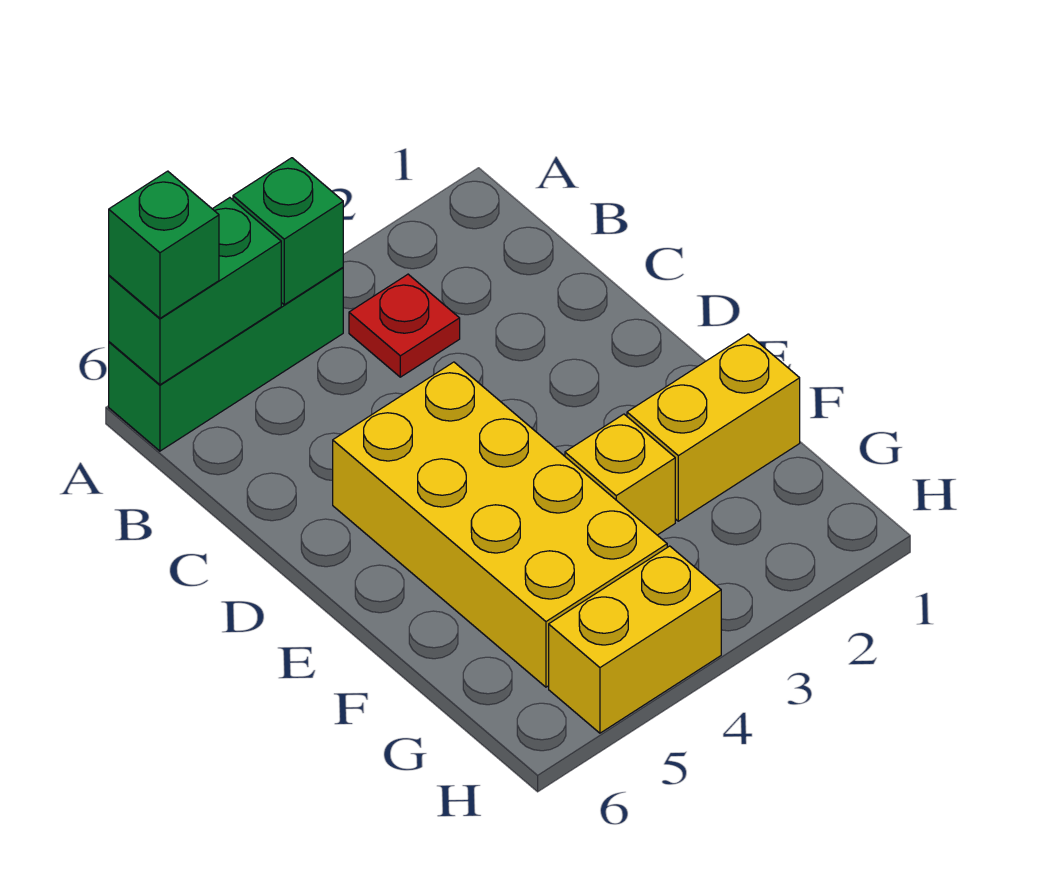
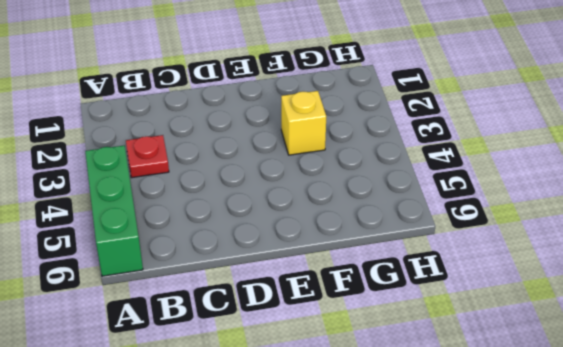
none -> yellow 2x4 brick [333,362,667,687]
none -> yellow 1x2 brick [627,334,800,521]

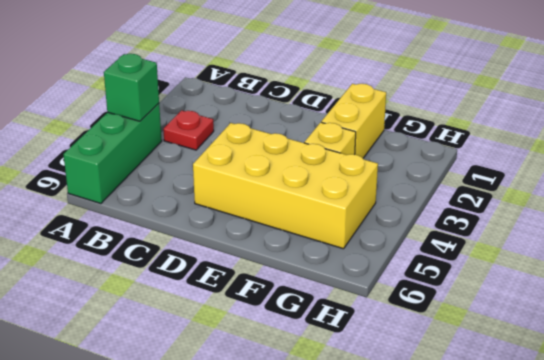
none -> yellow 1x2 brick [549,546,721,733]
none -> green 1x2 brick [109,198,281,385]

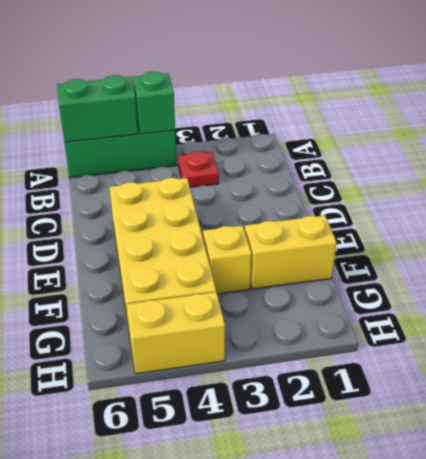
none -> green 1x1 brick [109,171,219,318]

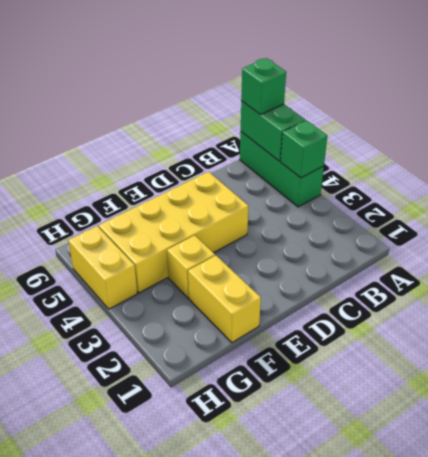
none -> red 1x1 plate [349,274,460,377]

